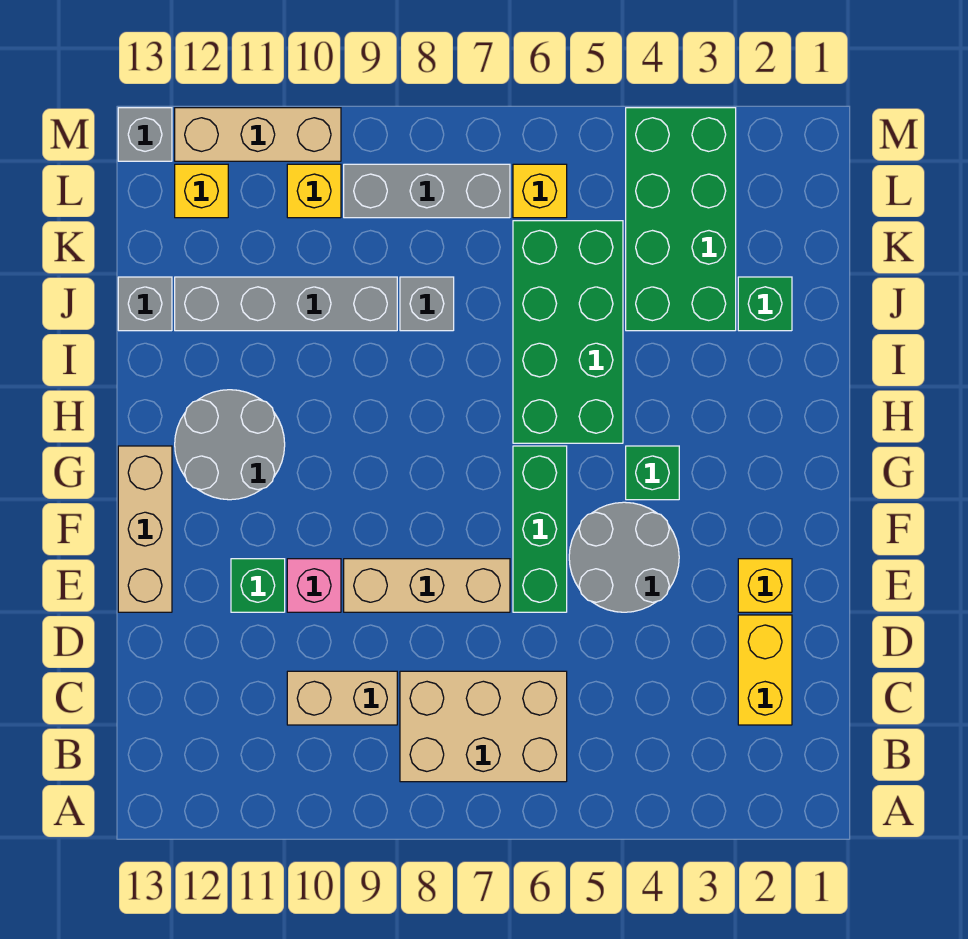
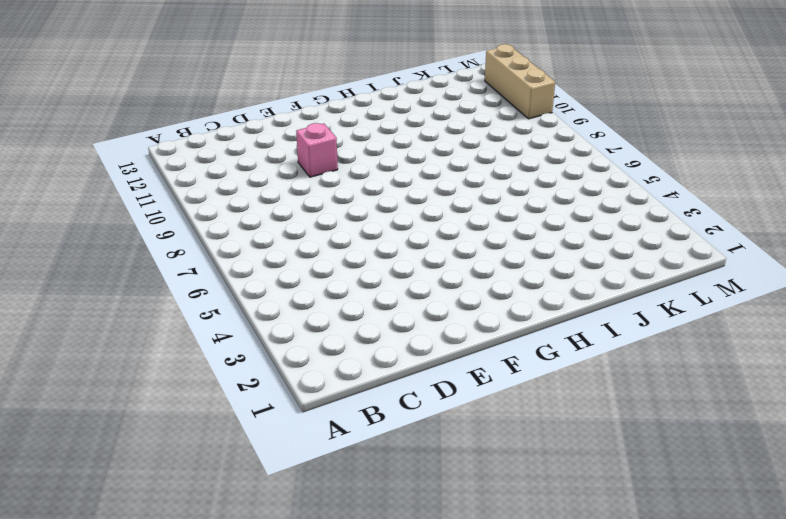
none -> tan 2x3 brick [400,671,567,782]
none -> yellow 1x2 brick [738,615,792,725]
none -> tan 1x2 brick [287,671,397,725]

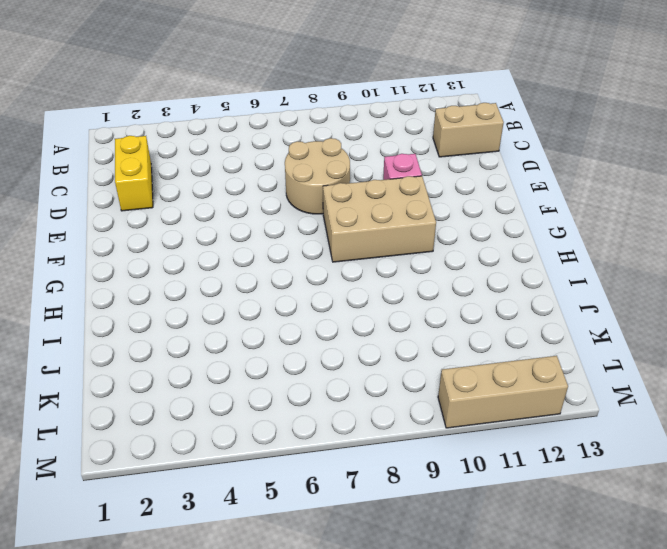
tan 1x2 brick [433,103,504,157] -> tan 1x2 brick moved to [287,671,397,725]
tan 2x2 round brick [285,138,350,214] -> tan 1x3 brick [344,559,510,612]
tan 2x3 brick [323,176,436,262] -> tan 2x3 brick moved to [400,671,567,782]
none -> yellow 1x1 brick [738,559,792,612]
none -> grey 2x2 round brick [569,502,679,612]
none -> green 1x3 brick [513,446,567,612]

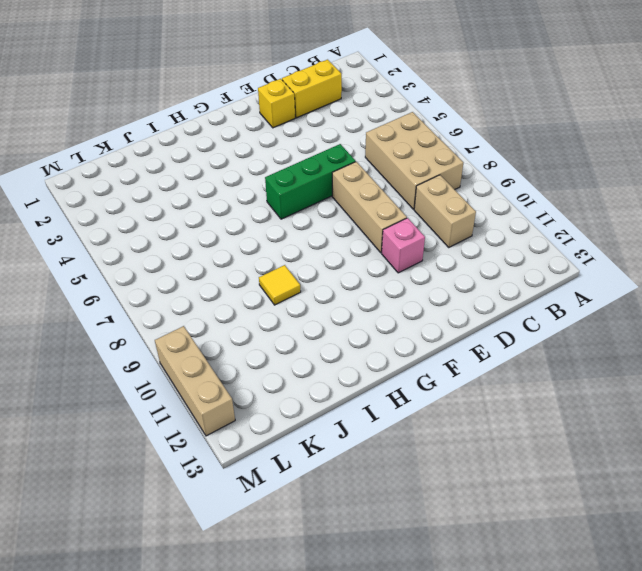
yellow 1x1 tile [259,265,301,305] -> none
none -> grey 2x2 round brick [569,502,679,612]
none -> green 1x1 brick [231,559,285,612]
none -> tan 1x3 brick [118,446,172,612]

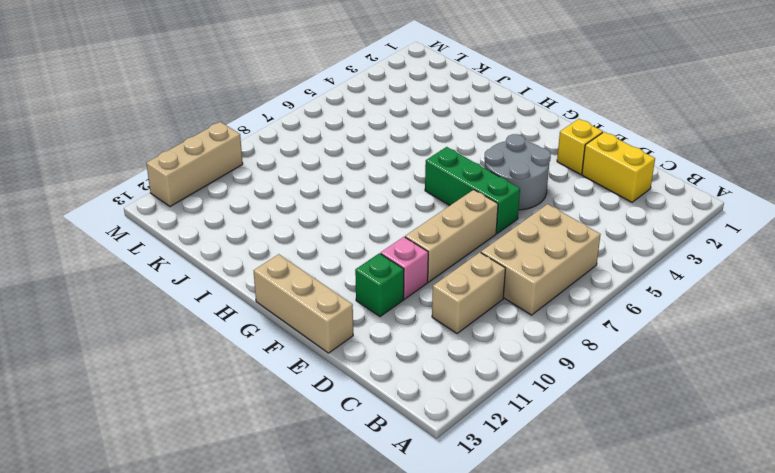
none -> green 1x1 brick [626,446,679,500]
none -> grey 2x2 round brick [175,390,285,500]
none -> green 2x4 brick [513,221,623,443]

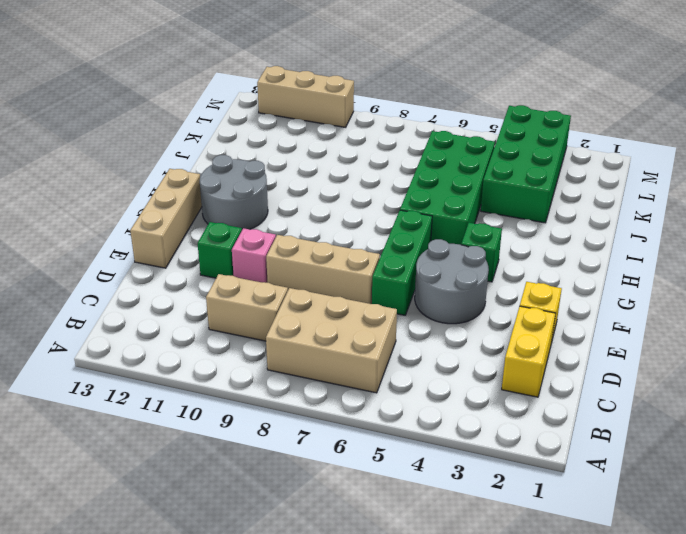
none -> green 1x1 brick [738,277,792,331]
none -> grey 1x1 brick [400,277,454,331]
none -> grey 1x4 brick [175,277,397,331]

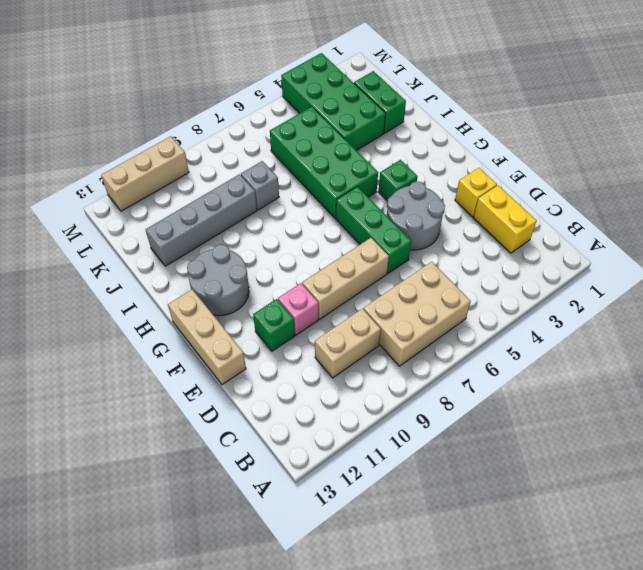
green 1x2 brick [354,71,406,133] -> green 1x1 brick [738,277,792,331]
none -> grey 1x1 brick [118,277,172,331]
none -> yellow 1x1 brick [513,164,567,218]
none -> grey 1x3 brick [344,164,510,218]

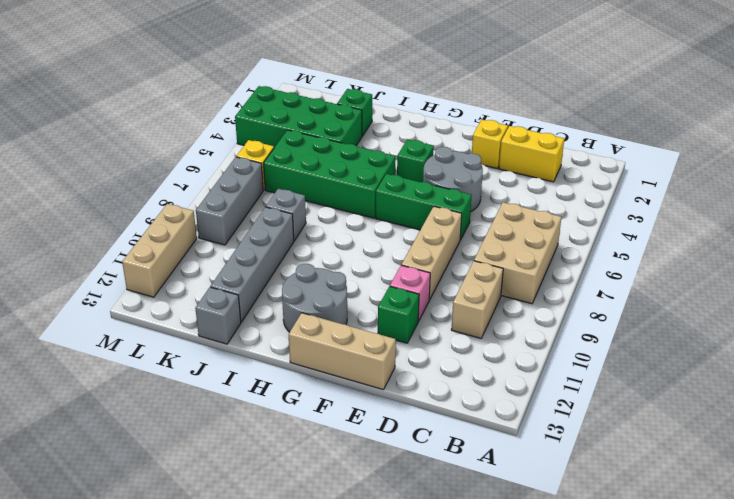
none -> yellow 1x1 brick [287,164,341,218]
none -> yellow 1x1 brick [175,164,228,218]
none -> grey 1x1 brick [118,108,172,161]

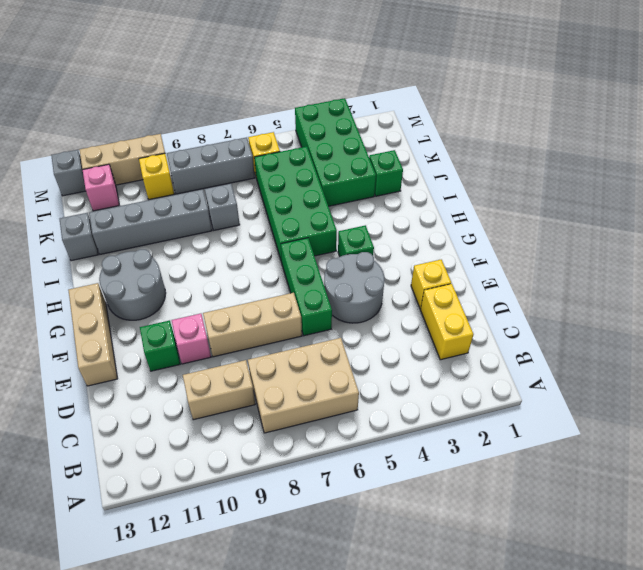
pink 1x1 brick [83,164,119,211] -> yellow 1x1 brick [175,164,228,218]

